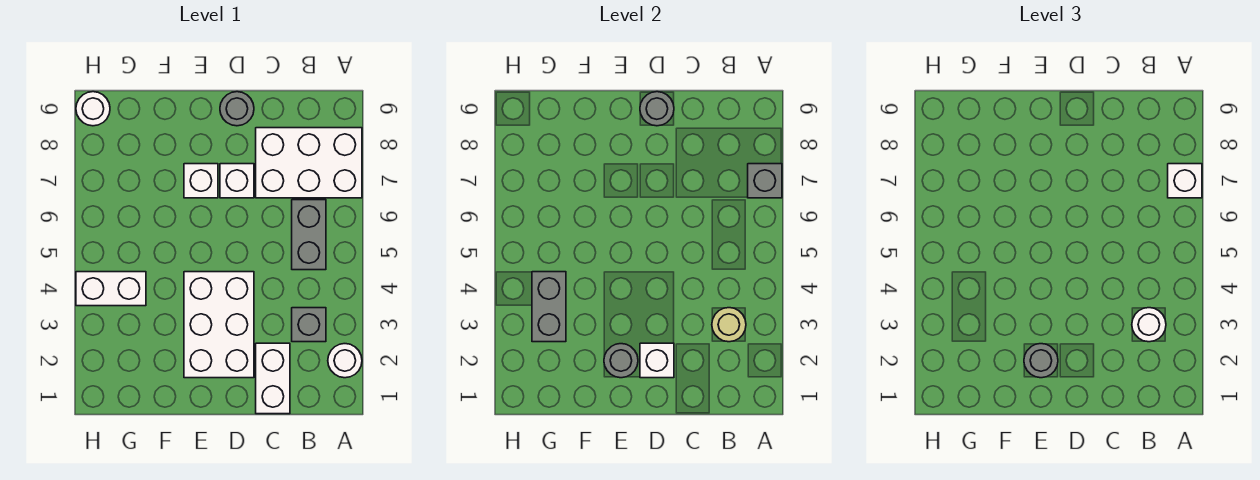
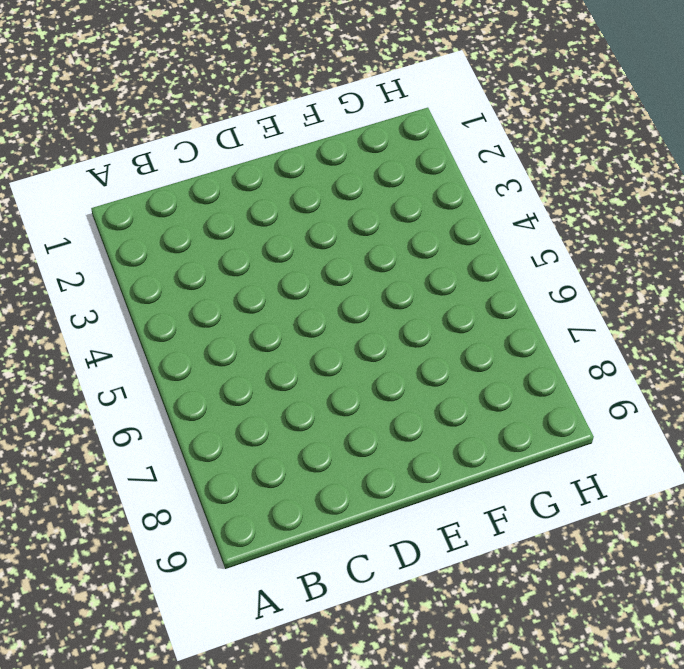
none -> white 1x1 round brick [328,344,362,378]
none -> white 2x3 brick [256,128,362,198]
none -> grey 1x1 brick [292,308,326,342]

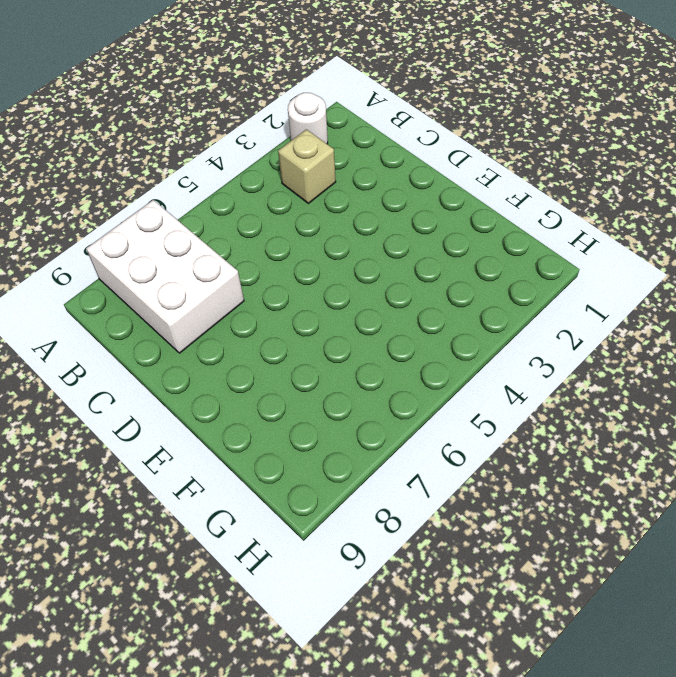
tan 1x1 brick [278,129,336,203] -> grey 1x1 brick [292,308,326,342]
none -> grey 1x2 brick [292,200,326,270]
none -> white 1x2 brick [256,343,290,414]
none -> white 2x3 brick [184,272,254,378]

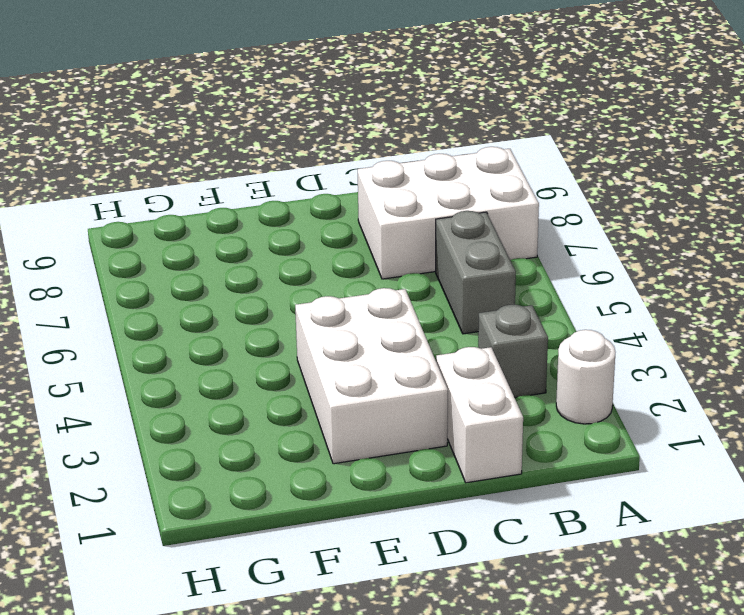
none -> white 1x1 brick [220,164,254,198]
none -> grey 1x1 round brick [220,92,254,126]
none -> white 1x1 brick [184,164,218,198]

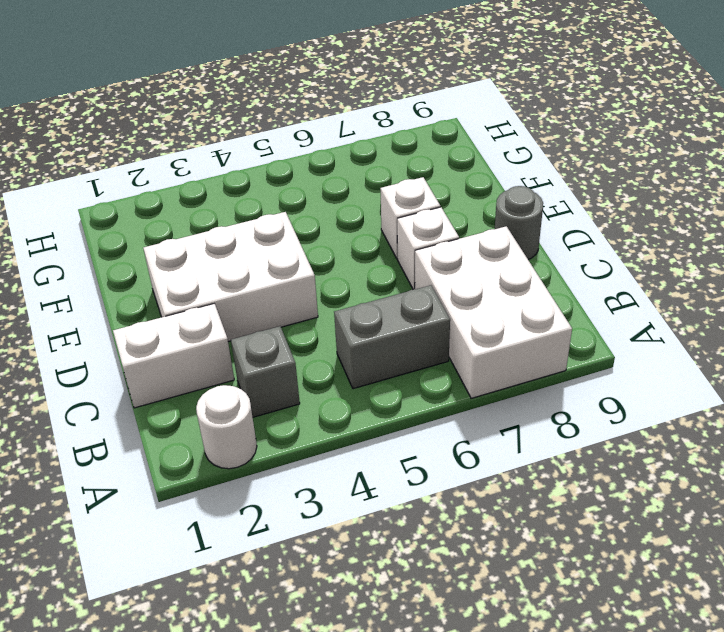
none -> white 1x2 brick [76,272,146,306]
none -> white 1x1 round brick [76,92,110,126]
none -> grey 1x1 brick [748,164,782,198]

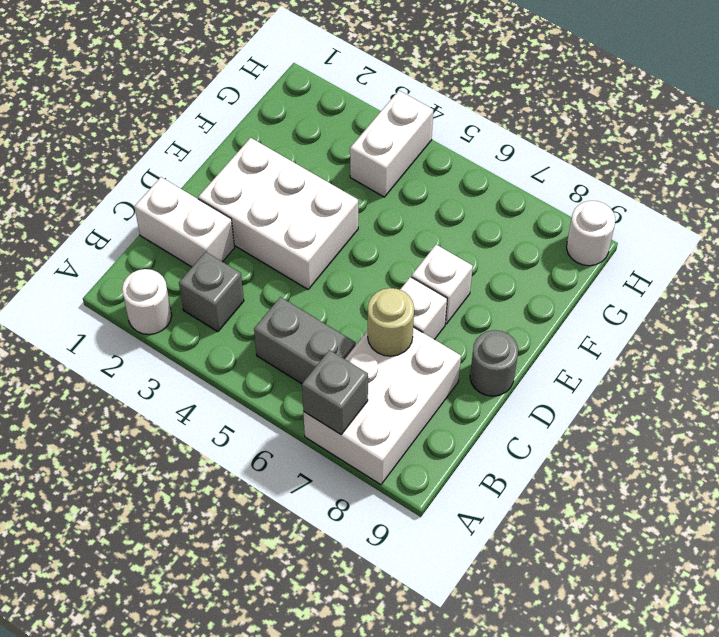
tan 1x1 round brick [368,288,414,356] -> tan 1x1 round brick moved to [712,308,746,342]
none -> white 1x1 brick [640,343,674,378]
none -> grey 1x1 round brick [640,92,674,126]
none -> grey 1x1 round brick [604,344,638,378]

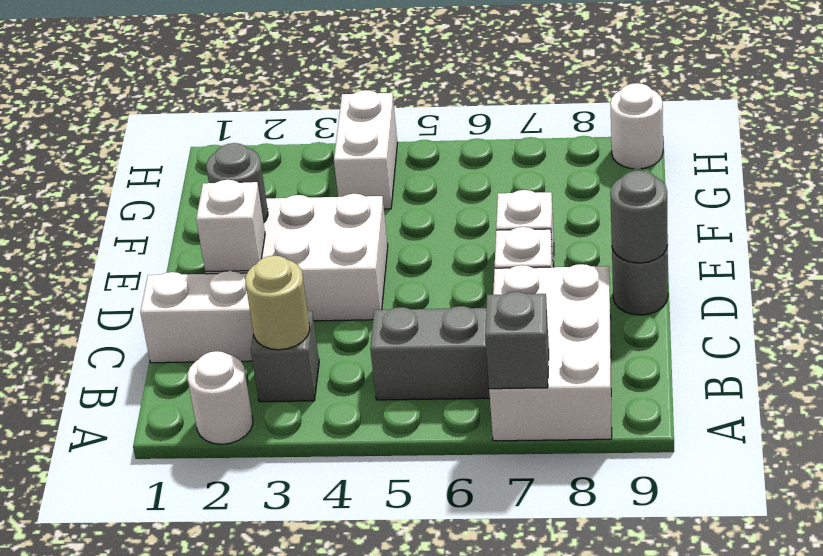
none -> grey 1x2 brick [532,272,566,342]
none -> white 1x1 brick [1168,164,1202,198]
none -> white 1x1 round brick [1132,308,1166,342]

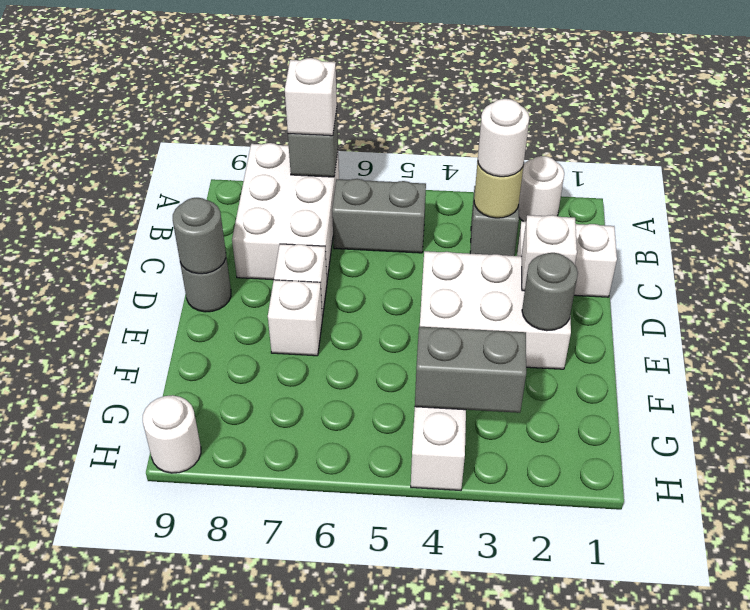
none -> grey 1x1 round brick [1024,344,1058,378]

